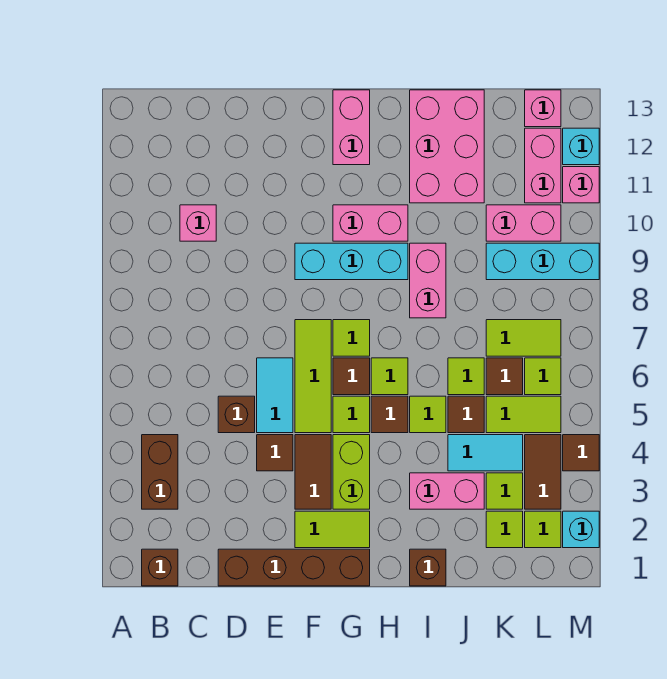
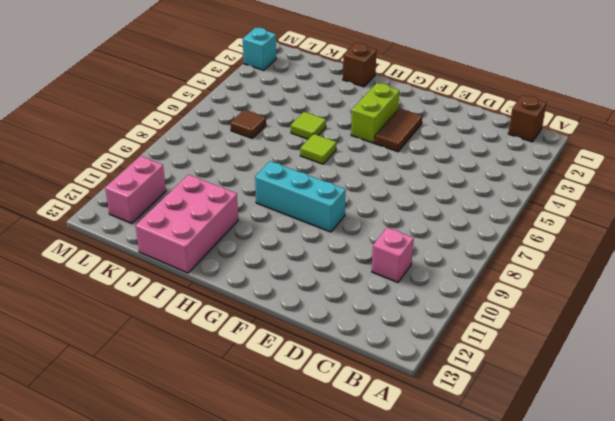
none -> brown 1x2 brick [142,435,178,509]
none -> brown 1x4 brick [218,549,370,586]
none -> brown 1x1 brick [218,396,255,433]
none -> brown 1x1 tile [257,435,293,471]

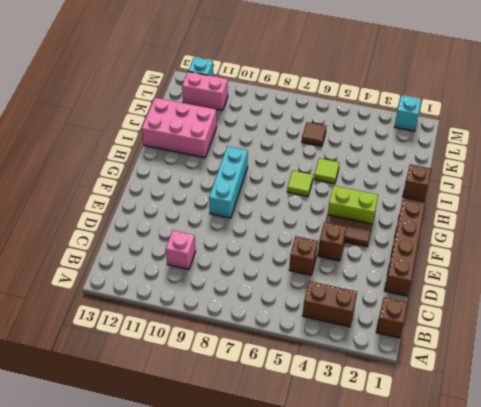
brown 1x1 brick [318,222,346,261] -> brown 1x1 tile [257,435,293,471]
none -> cyan 1x2 tile [257,358,293,433]
none -> lime 1x2 tile [295,511,370,548]
none -> lime 1x3 tile [295,320,331,433]
none -> lime 1x1 tile [333,396,370,433]

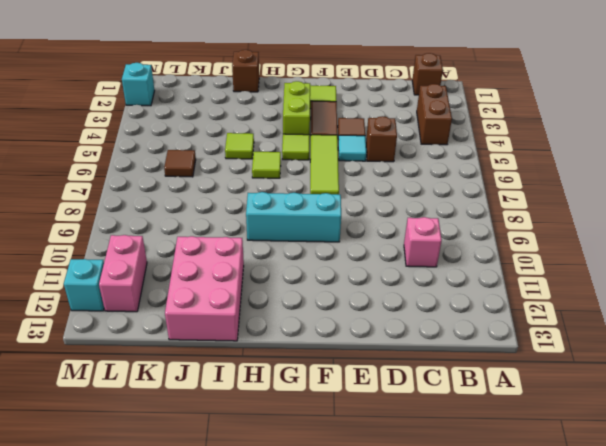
cyan 1x1 tile [338,135,366,161] -> cyan 1x2 tile [257,358,293,433]
none -> brown 1x4 brick [218,549,370,586]
none -> brown 1x1 tile [333,358,370,395]
none -> lime 1x1 tile [333,320,370,356]
none -> pink 1x2 brick [333,205,408,241]

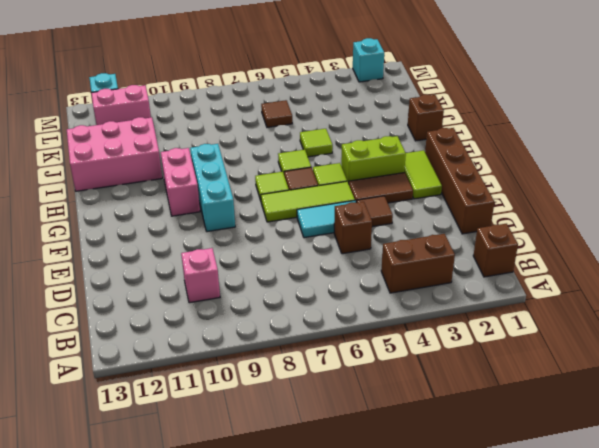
none -> pink 1x2 brick [333,90,370,165]
none -> brown 1x1 tile [371,396,408,433]
none -> pink 1x2 brick [410,473,484,509]
none -> pink 1x2 brick [410,243,446,318]

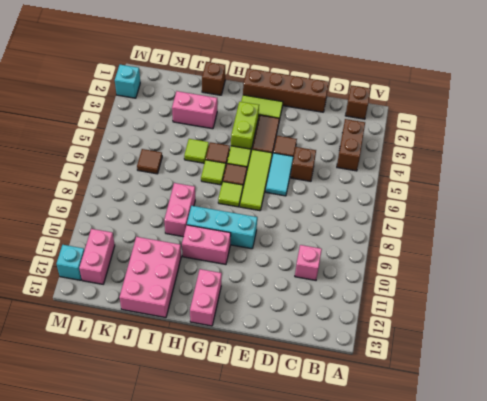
none -> cyan 1x2 tile [448,435,523,471]
none -> brown 1x1 tile [448,396,484,433]
none -> lime 1x1 tile [448,358,484,395]
none -> lime 1x1 tile [486,511,523,548]

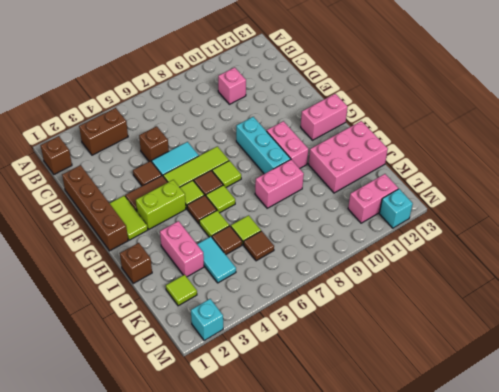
none -> lime 1x1 tile [486,473,523,509]
none -> lime 1x2 tile [486,396,561,433]
none -> lime 1x2 tile [486,320,561,356]
none -> cyan 1x3 brick [486,243,599,280]

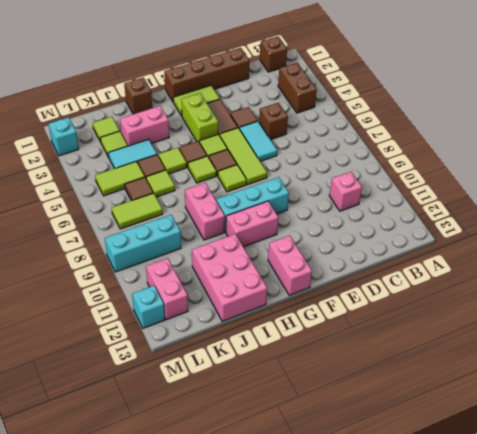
none -> pink 1x2 brick [486,205,561,241]
none -> lime 1x1 tile [525,511,561,548]
none -> brown 1x2 tile [525,435,561,509]
none -> lime 1x1 tile [525,358,561,395]

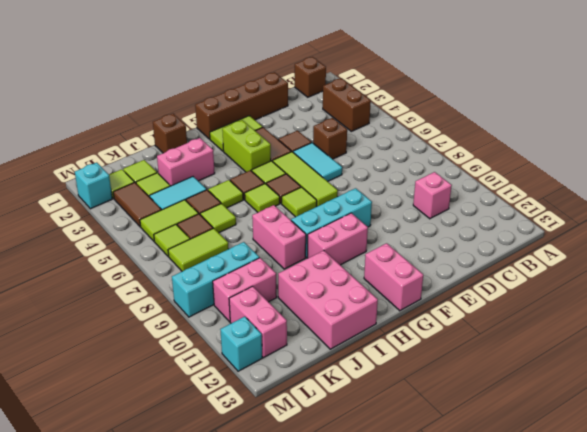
none -> pink 1x1 brick [525,90,561,127]
none -> brown 1x1 tile [563,435,599,471]
none -> pink 1x1 brick [563,167,599,203]

